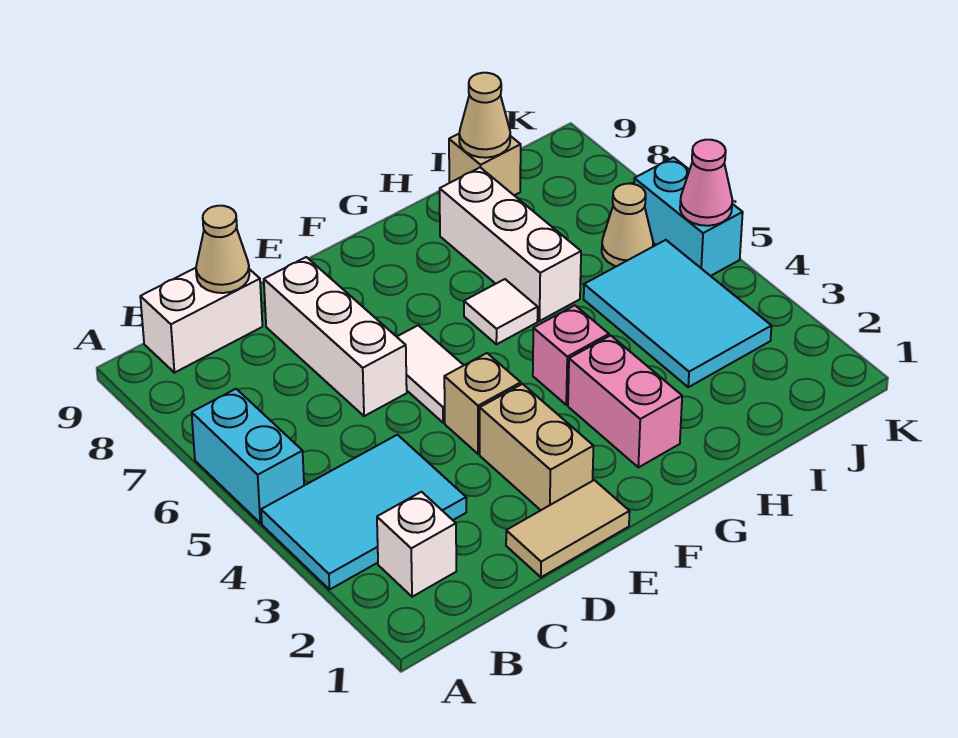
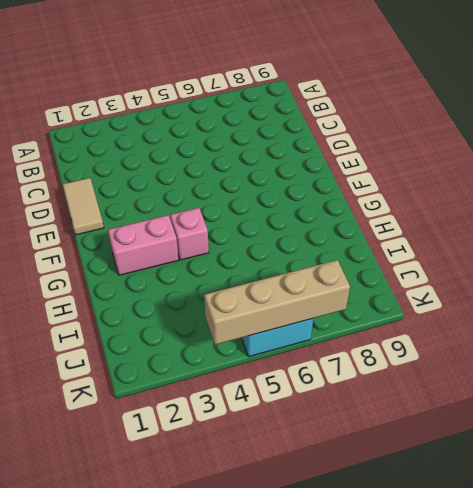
tan 1x4 brick [204,260,350,345] -> pink 1x1 cone [680,140,732,226]
none -> cyan 2x3 tile [261,435,466,589]
none -> cyan 1x2 brick [192,389,304,523]
none -> white 1x1 brick [377,492,456,597]

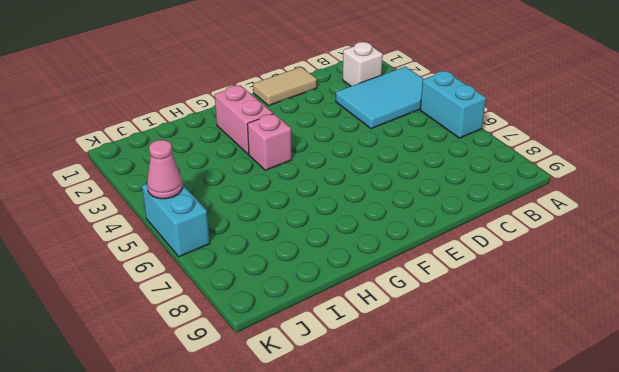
none -> white 1x2 brick [140,268,262,373]
none -> white 1x3 brick [264,257,407,416]
none -> tan 1x2 brick [480,384,593,510]

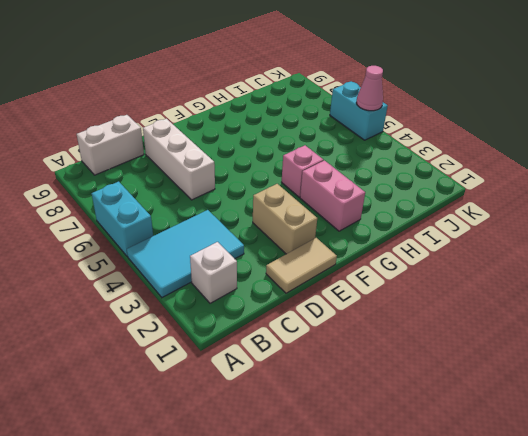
none -> tan 1x1 brick [444,353,521,454]
none -> white 1x2 tile [397,325,464,423]
none -> white 1x1 tile [464,279,538,344]

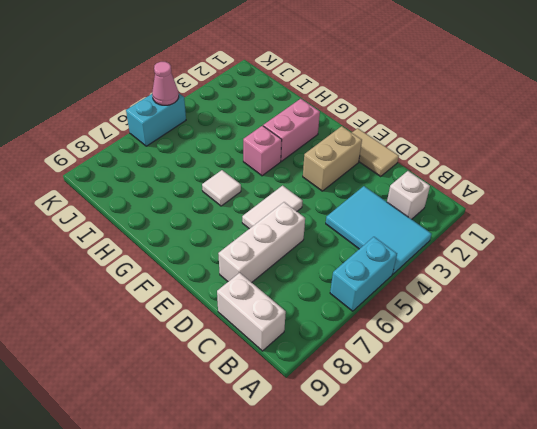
none -> tan 1x1 brick [444,353,521,454]
none -> white 1x3 brick [440,168,581,321]
none -> cyan 2x3 tile [584,240,771,387]

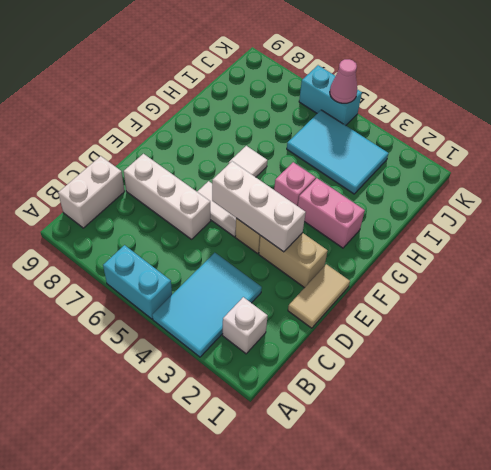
white 1x3 brick [212,161,306,252] -> white 1x3 brick moved to [440,168,581,321]
none -> tan 1x1 brick [449,134,521,195]
none -> tan 1x1 cone [602,184,653,266]
none -> tan 1x1 cone [196,206,249,293]

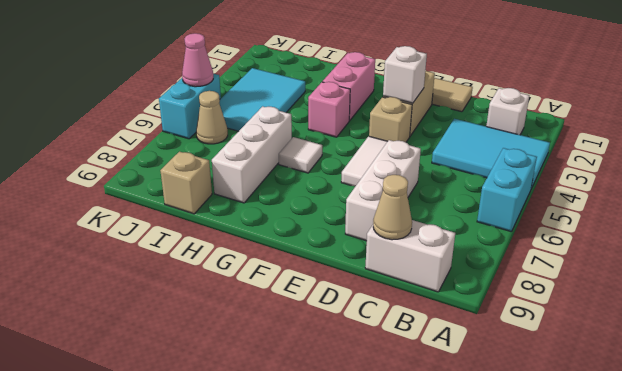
white 1x1 brick [383,46,427,103] -> none
none -> tan 1x1 cone [459,73,510,158]

